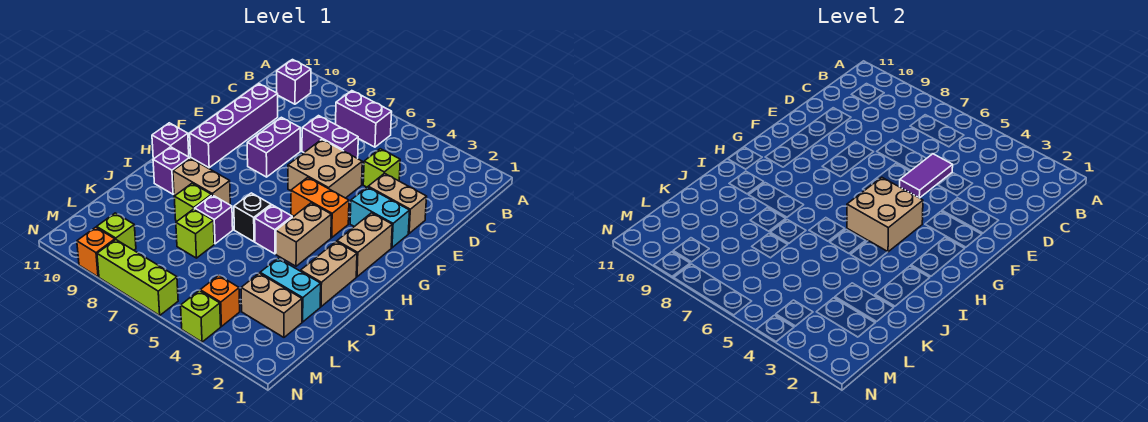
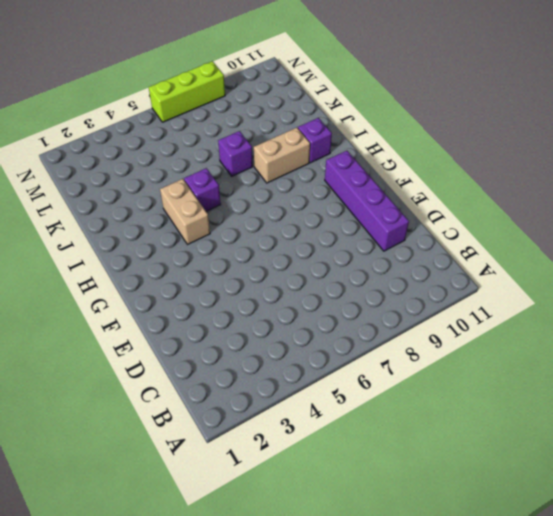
none -> purple 1x2 brick [336,91,392,147]
none -> purple 1x1 brick [277,60,311,104]
none -> lime 1x1 brick [363,149,400,187]
none -> purple 1x2 brick [302,116,358,158]

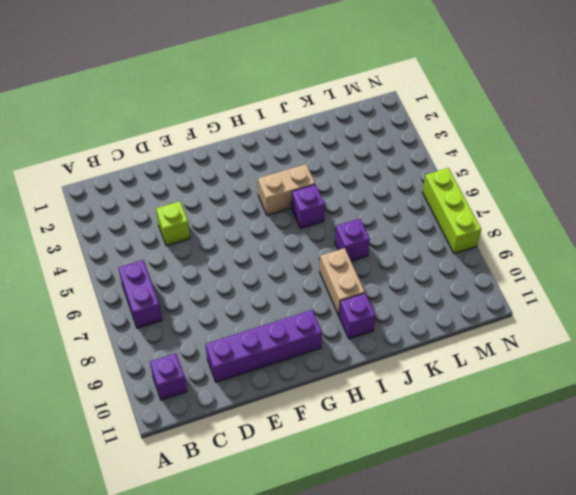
none -> purple 1x2 brick [302,116,358,158]
none -> tan 1x2 brick [368,173,427,233]
none -> tan 2x2 brick [288,139,362,198]
none -> purple 1x2 brick [247,117,300,177]

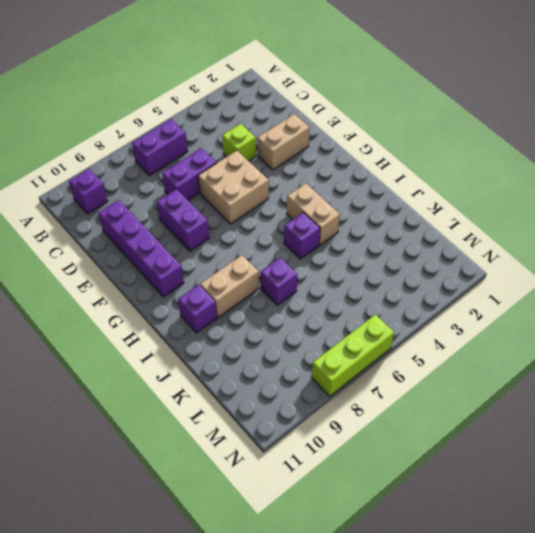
none -> cyan 1x2 brick [350,187,410,248]
none -> tan 1x2 brick [337,213,392,277]
none -> orange 1x2 brick [291,177,349,237]
none -> purple 1x1 brick [152,123,189,159]

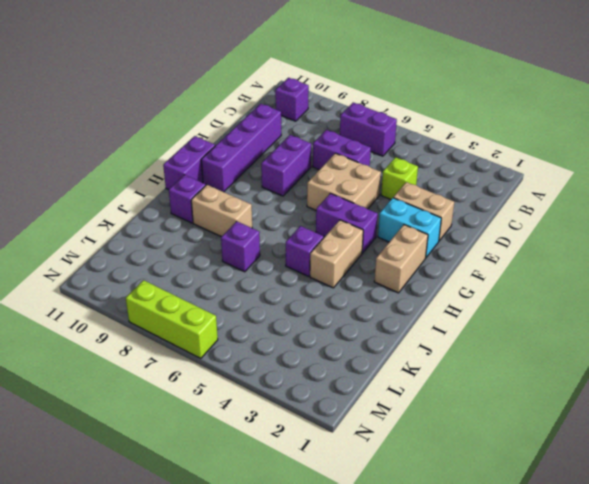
purple 1x2 brick [316,193,378,253] -> orange 1x2 brick [291,177,349,237]
purple 1x2 brick [163,136,215,190] -> purple 1x1 brick [152,123,189,159]
none -> tan 1x2 brick [301,242,357,307]
none -> black 1x1 brick [234,193,271,242]
none -> lime 1x1 brick [174,183,211,221]
none -> cyan 1x2 brick [260,258,321,322]

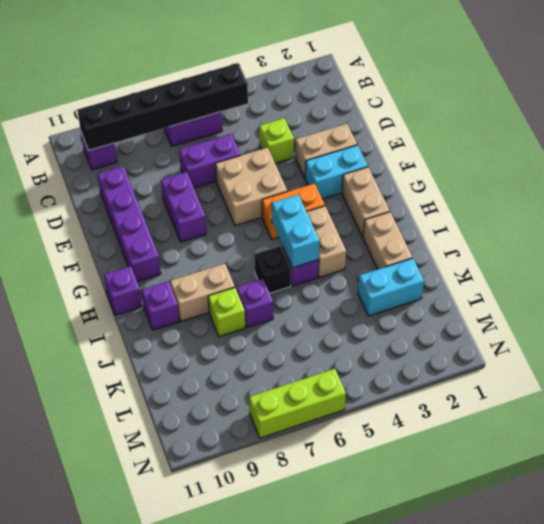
black 1x6 brick [77,63,248,151] -> none
cyan 1x2 brick [272,195,320,268] -> tan 2x2 brick [847,177,923,252]
none -> lime 1x1 brick [176,209,214,258]
none -> tan 1x2 brick [241,273,302,337]
none -> orange 1x1 brick [200,275,240,326]
none -> lime 1x1 brick [97,213,136,250]

